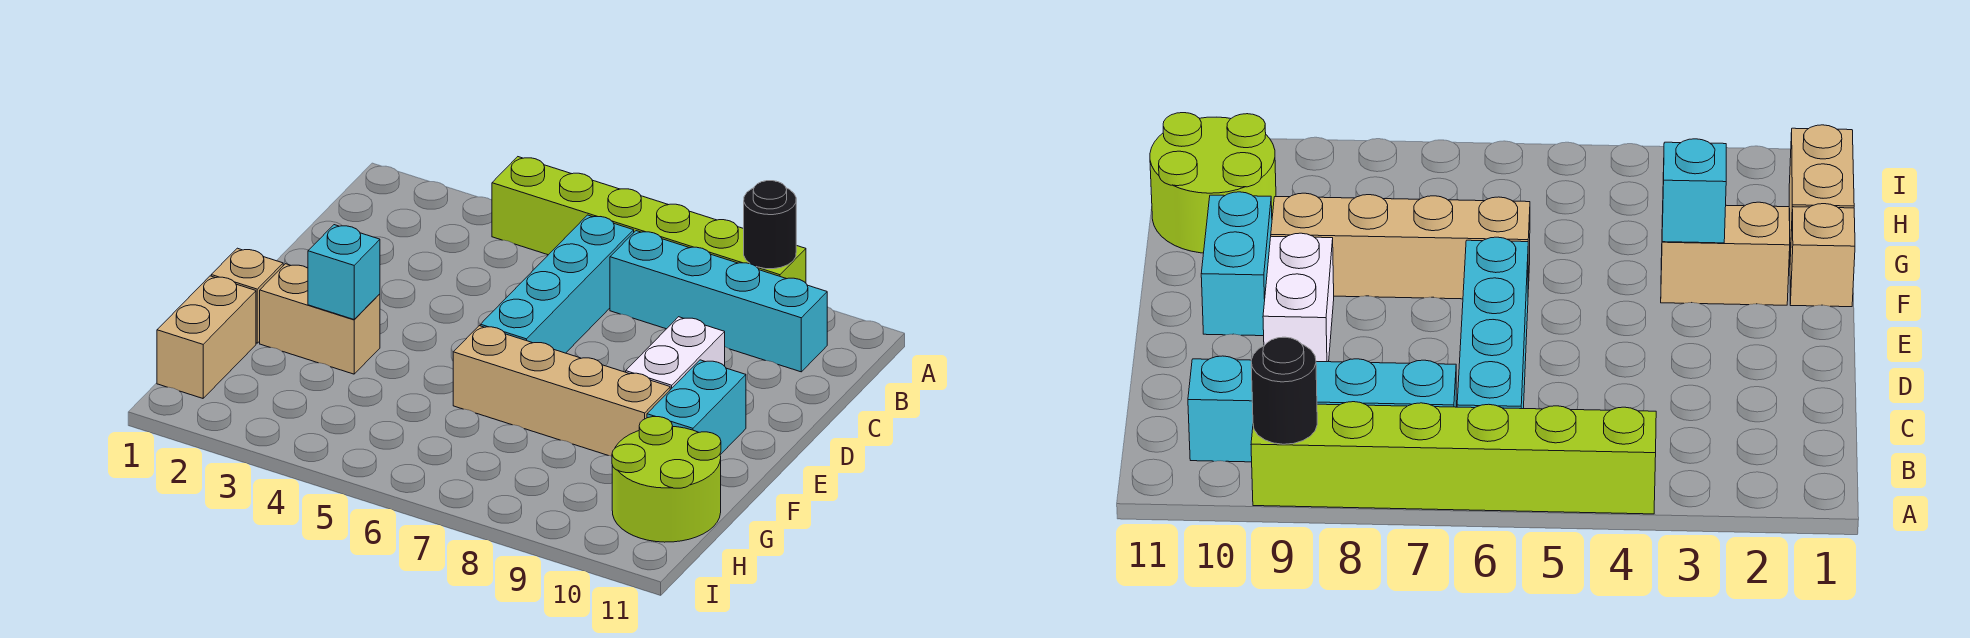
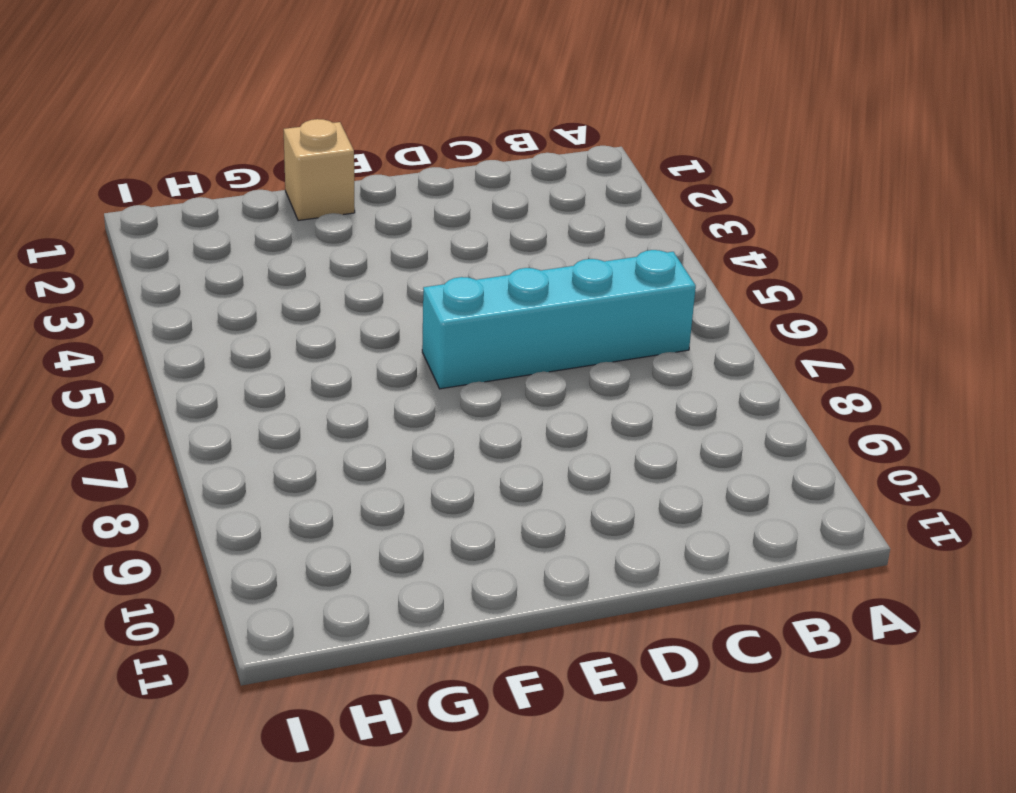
none -> lime 1x6 brick [492,157,806,283]
none -> cyan 1x4 brick [610,231,827,372]
none -> white 1x2 brick [626,317,725,390]

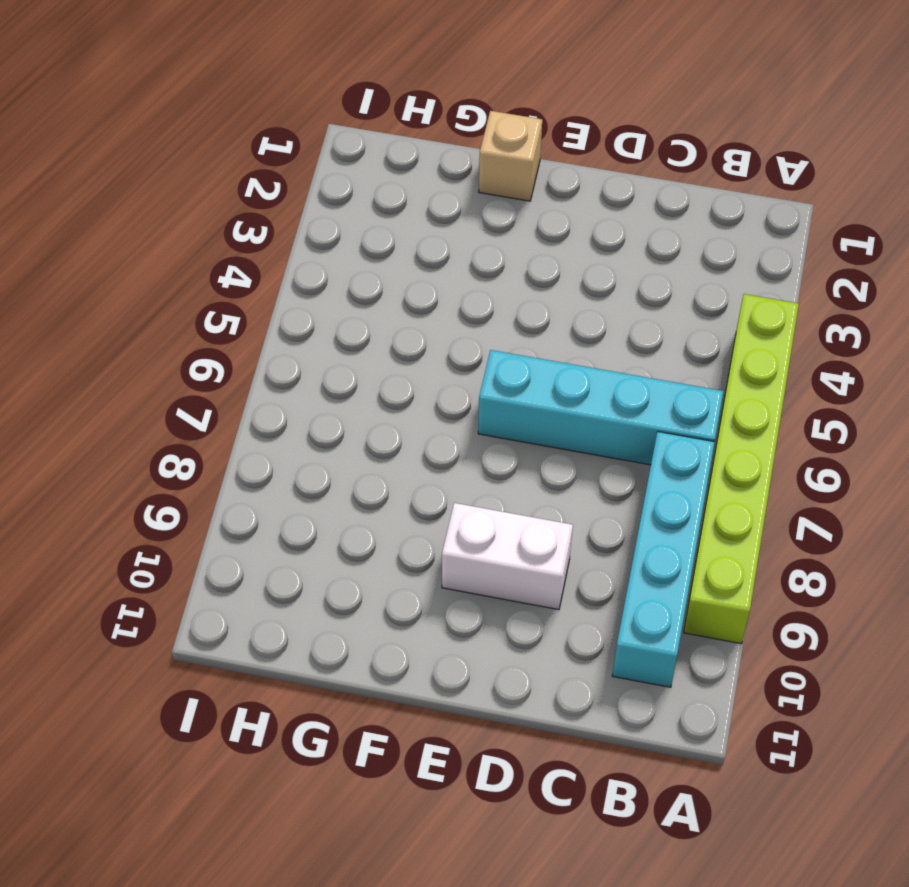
none -> cyan 1x2 brick [647,360,746,455]
none -> tan 1x2 brick [260,264,380,374]
none -> tan 1x4 brick [453,326,670,456]

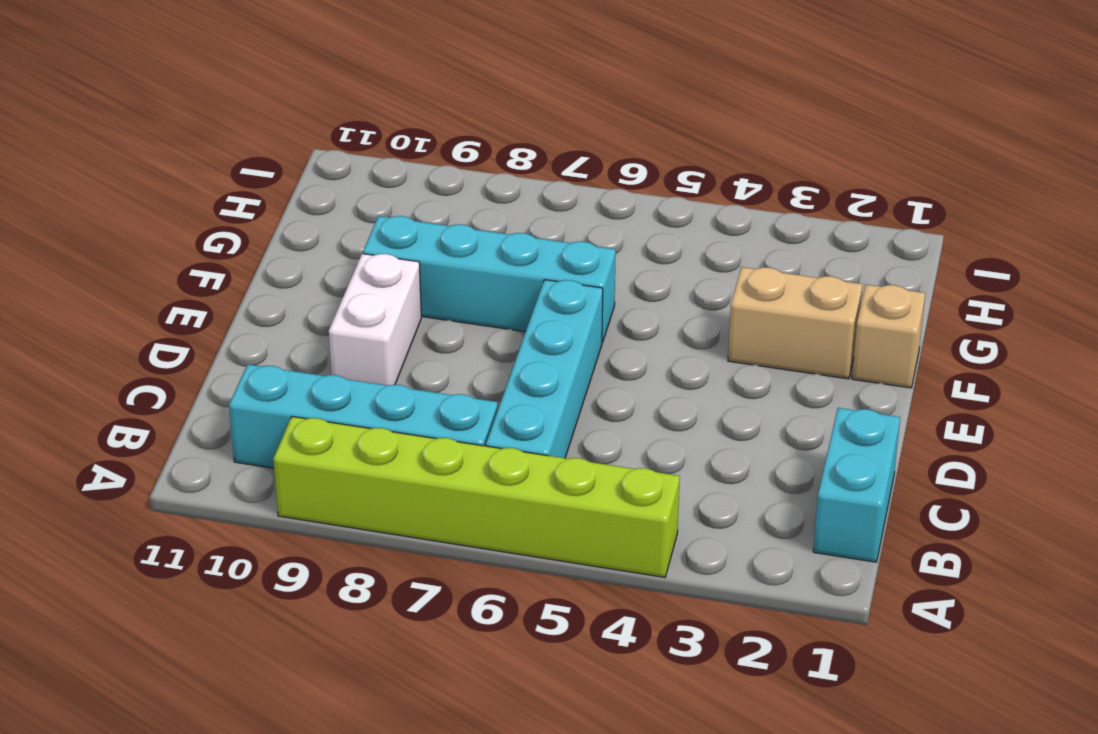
cyan 1x2 brick [813,408,900,562] -> cyan 1x2 brick moved to [647,360,746,455]
cyan 1x4 brick [363,216,616,343] -> tan 1x4 brick [453,326,670,456]
none -> tan 1x2 brick [157,276,256,398]
none -> lime 2x2 round brick [612,417,721,542]
none -> black 1x1 round brick [744,181,796,269]

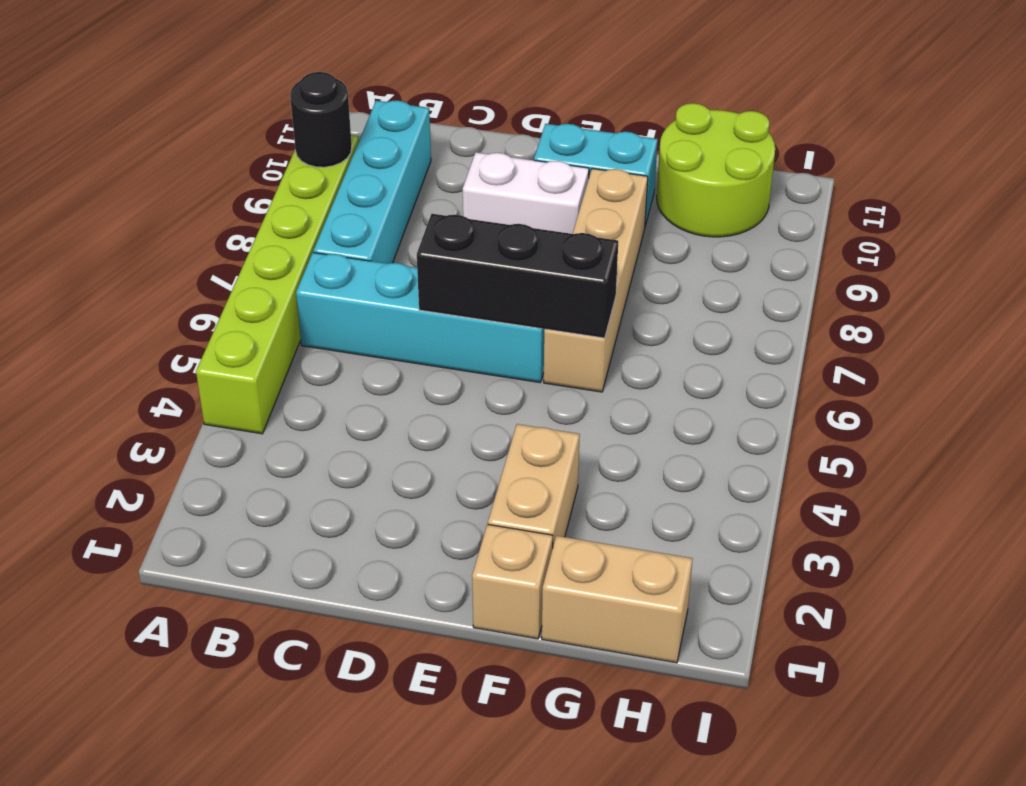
black 1x3 brick [417,214,618,338] -> none
none -> cyan 1x1 brick [308,225,380,319]

